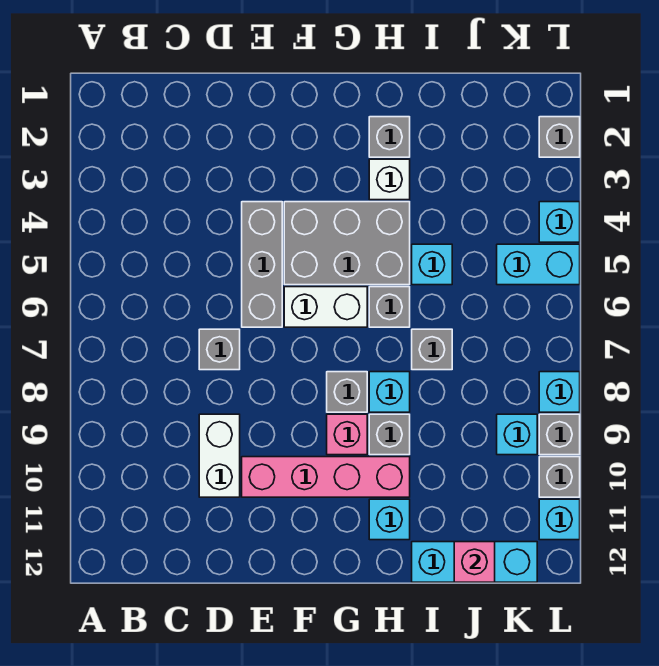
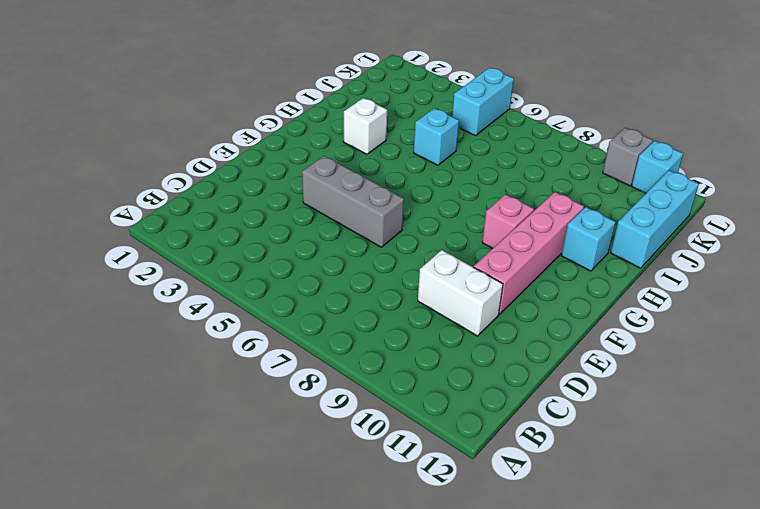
none -> grey 1x1 brick [199,329,240,370]
none -> grey 2x3 brick [284,202,410,285]
none -> white 1x2 brick [284,287,367,327]

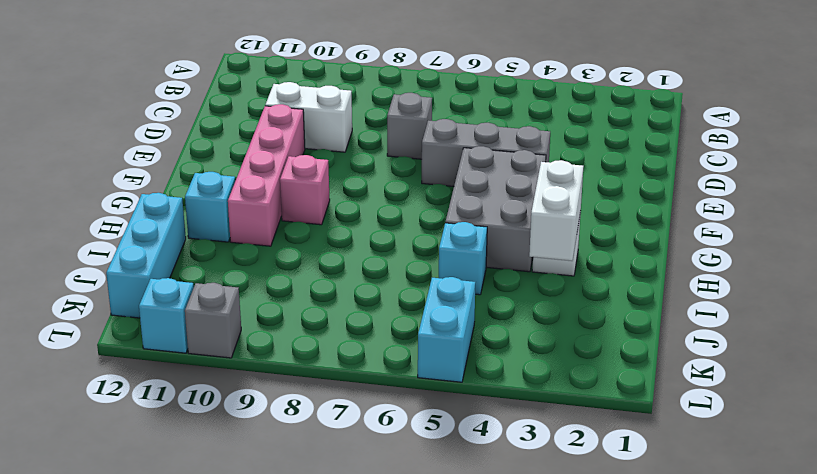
white 1x2 brick [529,160,583,261] -> white 1x2 brick moved to [284,287,367,327]
none -> grey 1x1 brick [327,372,367,412]
none -> grey 1x1 brick [369,117,410,157]
none -> grey 1x1 brick [369,287,410,327]

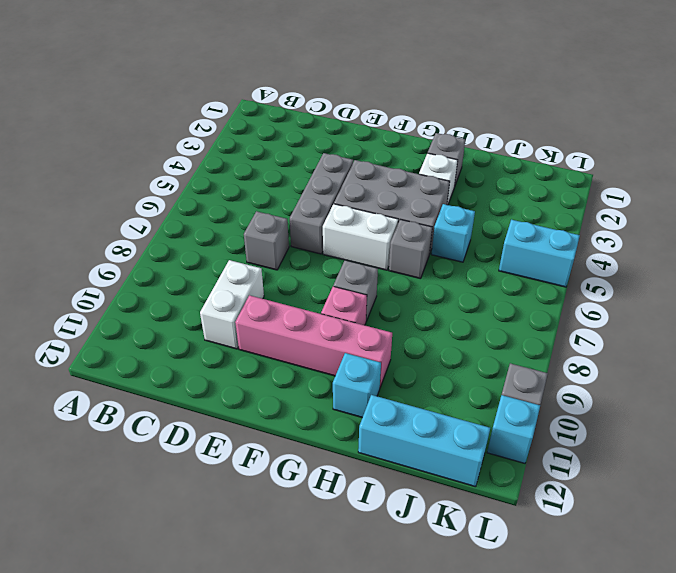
none -> cyan 1x1 brick [369,372,410,412]
none -> grey 1x1 brick [369,414,410,455]
none -> grey 1x1 brick [412,329,452,370]

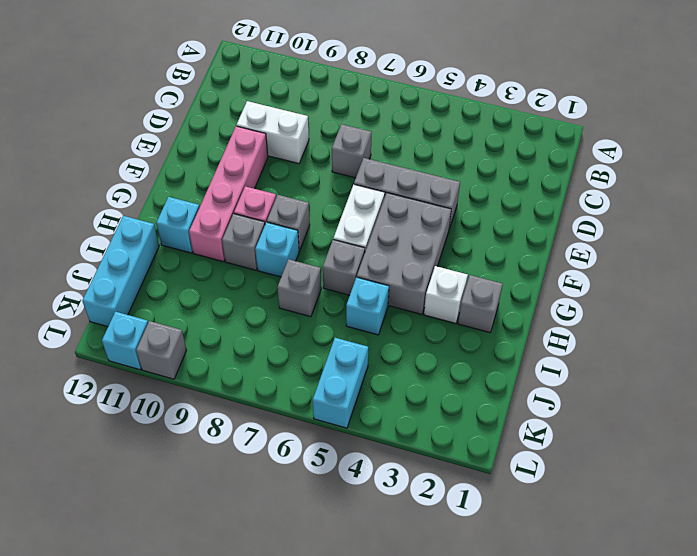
none -> cyan 1x1 brick [497,414,537,455]
none -> grey 1x1 brick [539,117,580,157]
none -> cyan 1x1 brick [539,202,580,242]

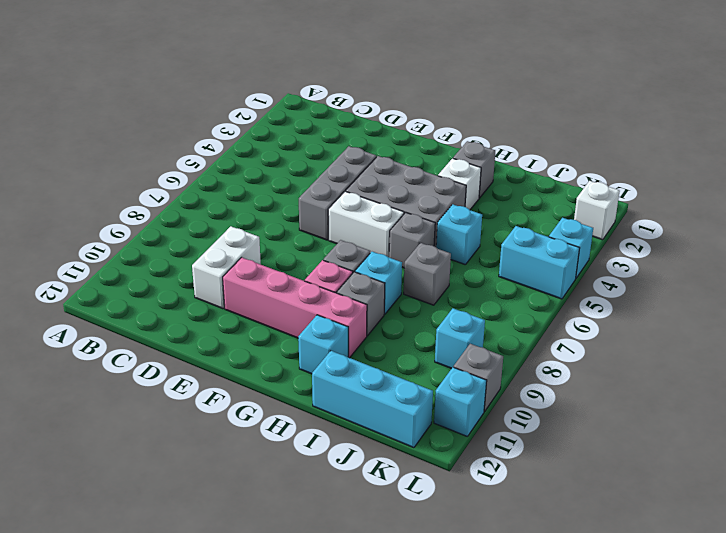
white 1x1 brick [574,181,620,240] -> grey 1x1 brick [539,117,580,157]
none -> grey 1x1 brick [199,329,240,370]
none -> cyan 1x1 brick [539,372,580,412]
none -> grey 1x1 brick [539,414,580,455]

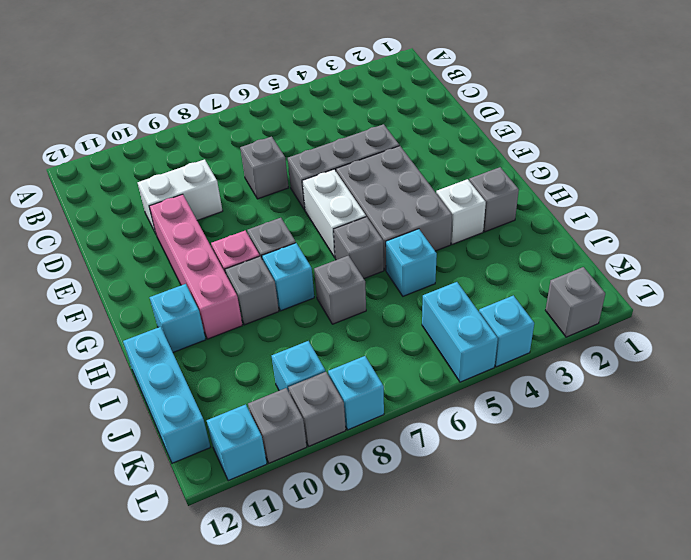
none -> pink 1x1 brick [454,542,495,582]

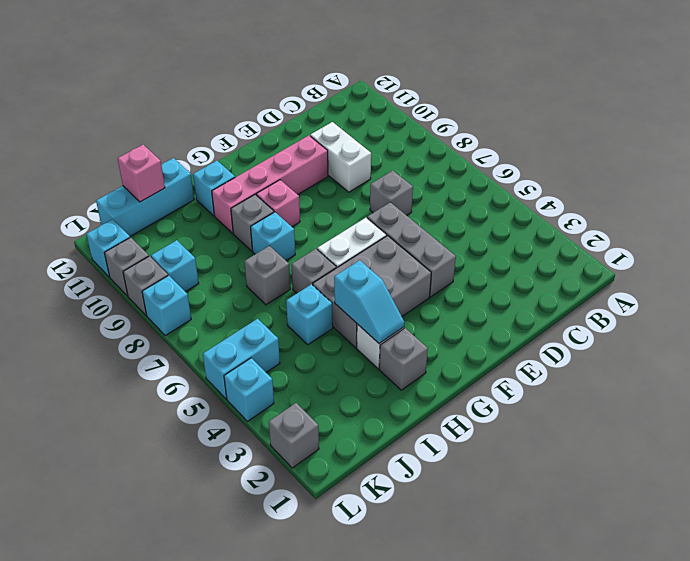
cyan 1x2 slope [334,260,404,344] -> none
none -> grey 1x1 brick [327,372,367,412]

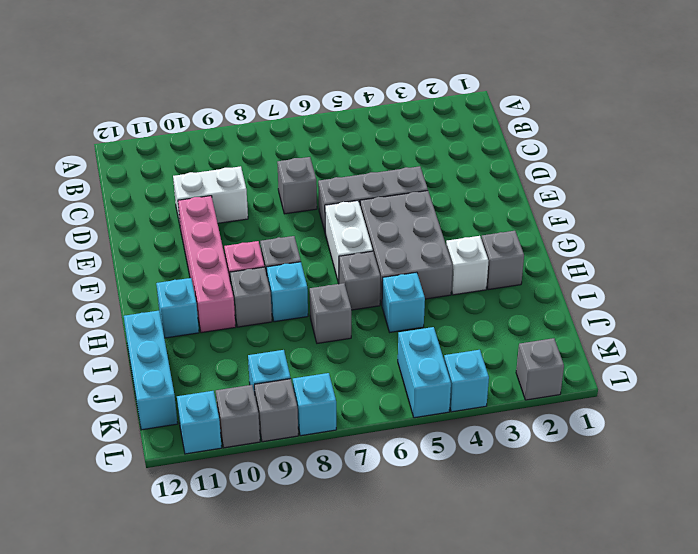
none -> pink 1x1 brick [454,542,495,582]

